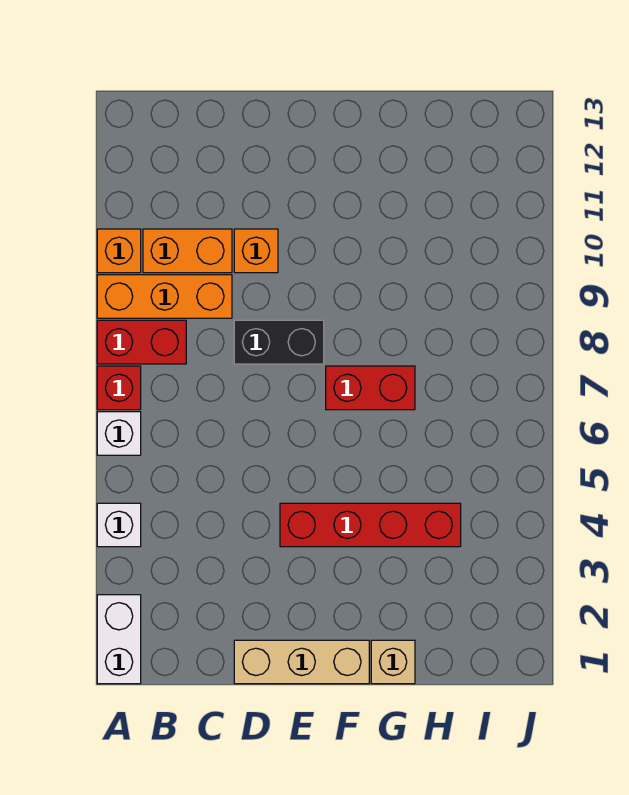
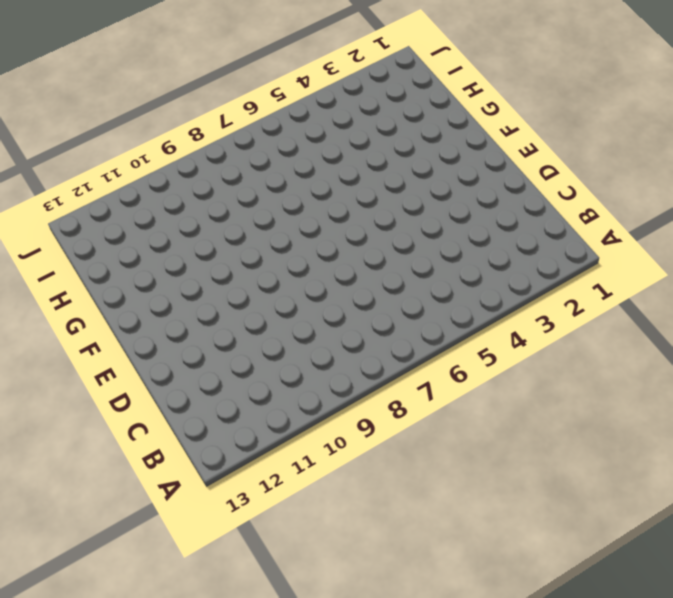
none -> white 1x2 brick [97,595,141,684]
none -> white 1x1 brick [97,503,141,547]
none -> white 1x1 brick [97,412,141,455]

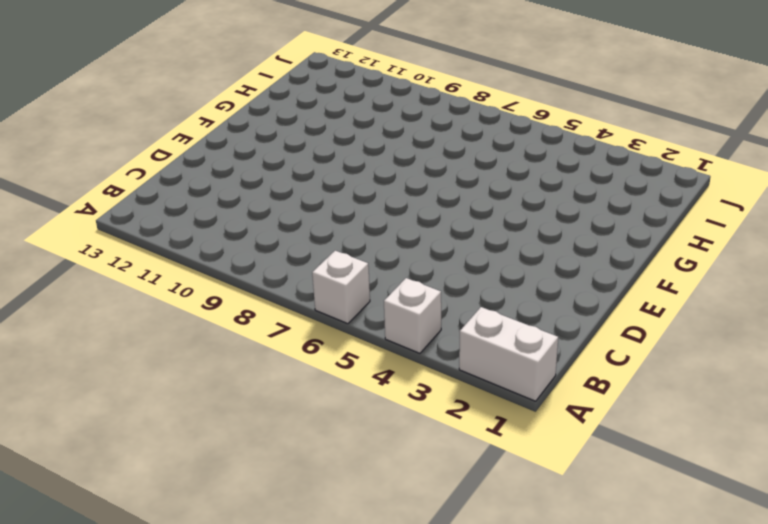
none -> red 1x1 brick [97,366,141,410]
none -> red 1x2 brick [97,320,186,364]
none -> orange 1x3 brick [97,275,232,318]

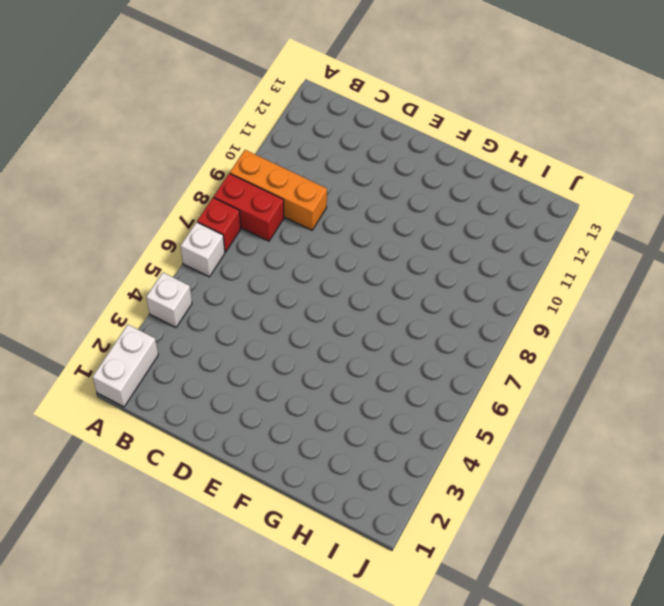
none -> orange 1x1 brick [97,229,141,273]
none -> orange 1x2 brick [143,229,232,273]
none -> tan 1x3 brick [234,640,369,684]

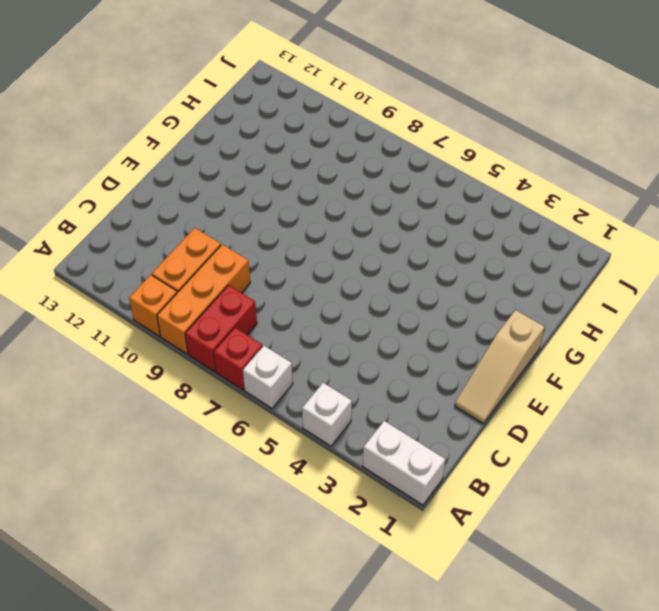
tan 1x3 slope [455,310,545,424] -> tan 1x3 brick [234,640,369,684]
none -> black 1x2 brick [234,320,324,364]
none -> orange 1x1 brick [234,229,278,273]
none -> red 1x4 brick [280,503,461,547]

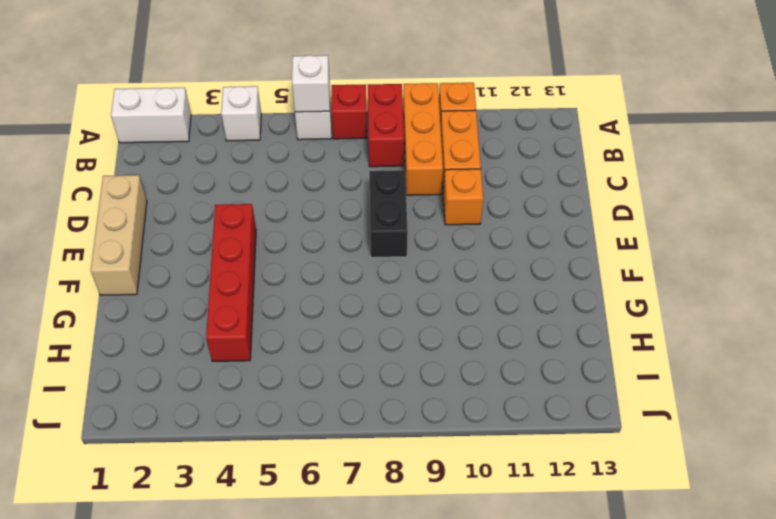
white 1x1 brick [292,55,330,112] -> none
none -> red 1x2 brick [326,366,415,410]
none -> tan 1x1 brick [371,640,415,684]

